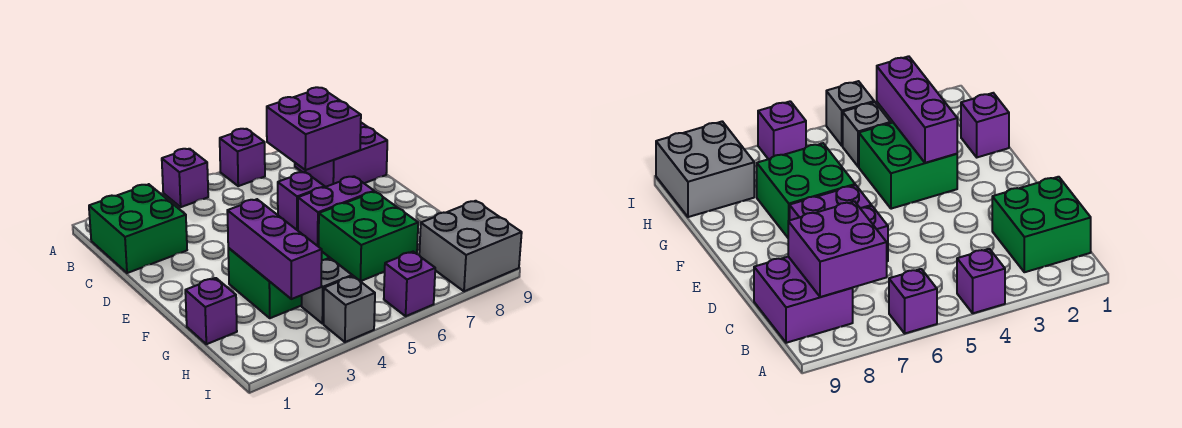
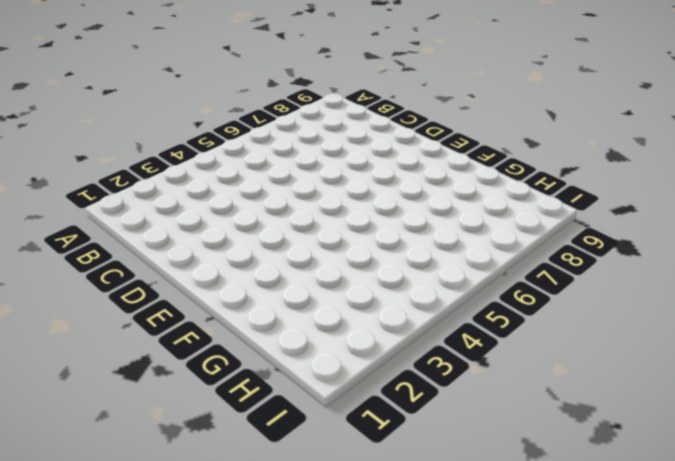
none -> purple 1x1 brick [162,149,208,207]
none -> purple 1x1 brick [220,129,265,186]
none -> green 2x2 brick [89,184,187,273]

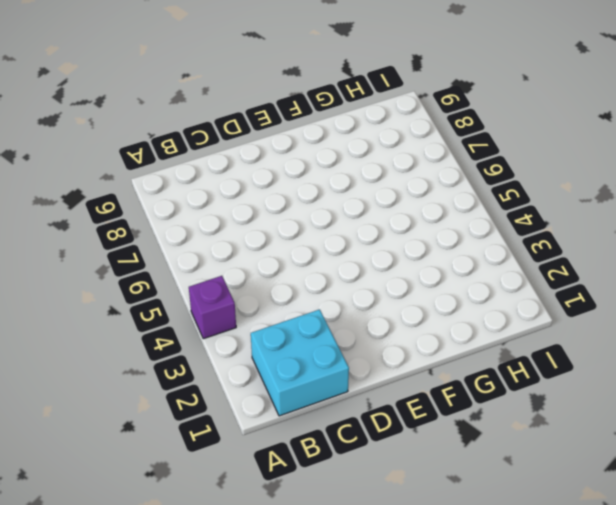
cyan 2x2 brick [251,309,349,416] -> green 2x2 brick [89,184,187,273]
none -> purple 1x1 brick [220,129,265,186]
none -> purple 2x2 brick [295,123,387,187]
none -> purple 1x1 brick [278,172,325,230]

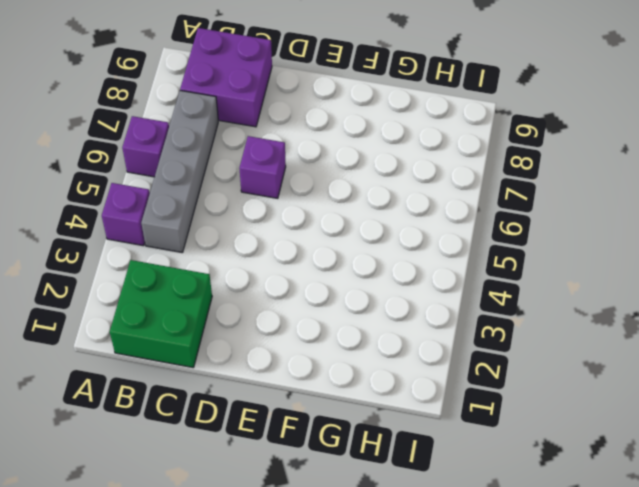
grey 1x4 brick [141,91,218,253] -> none
none -> purple 1x2 brick [298,176,374,247]
none -> green 2x2 brick [228,248,330,318]
none -> green 2x2 brick [319,192,418,281]

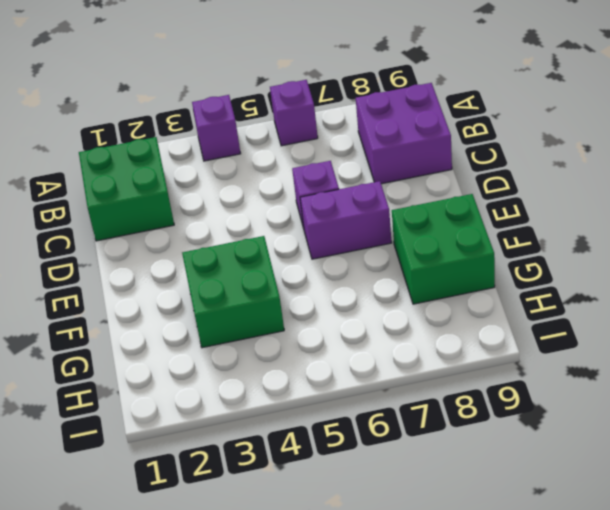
green 2x2 brick [392,194,495,304] -> green 2x2 brick moved to [319,192,418,281]
none -> purple 1x1 brick [185,278,237,344]
none -> grey 1x1 brick [302,259,352,324]
none -> grey 2x2 brick [419,201,522,291]

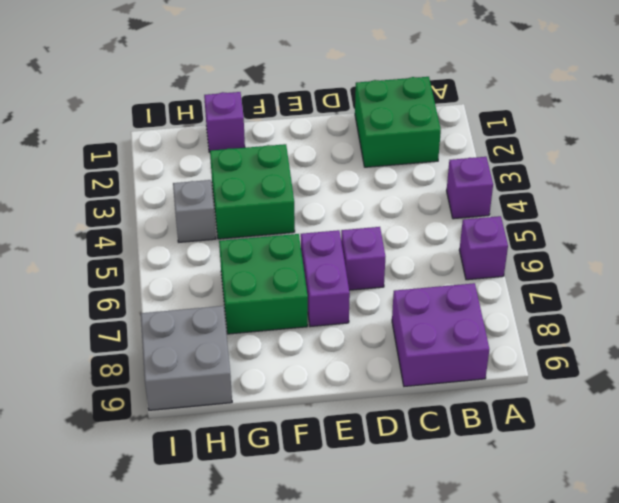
none -> grey 1x1 brick [324,276,375,342]
none -> purple 1x1 brick [384,252,435,316]
none -> purple 2x2 brick [267,87,361,170]

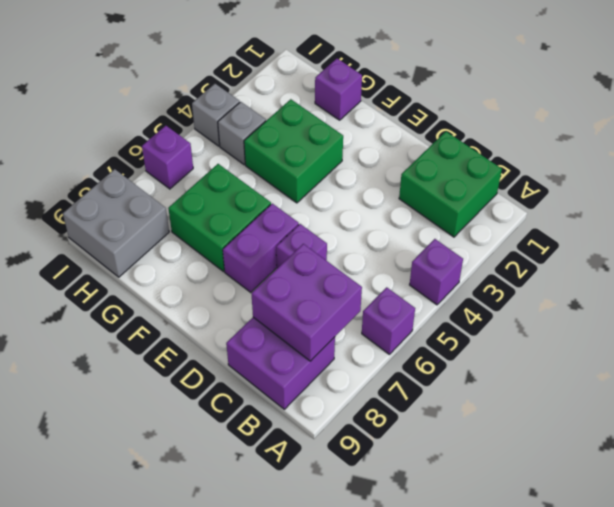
none -> purple 1x3 brick [227,199,322,299]

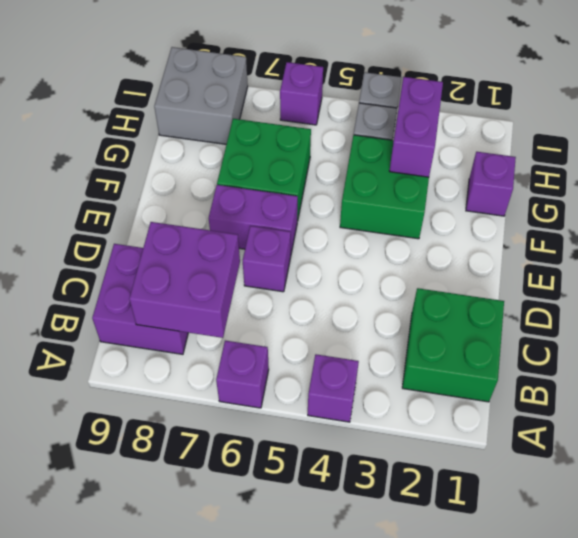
purple 1x2 brick [390,77,443,177] -> purple 1x3 brick [227,199,322,299]

